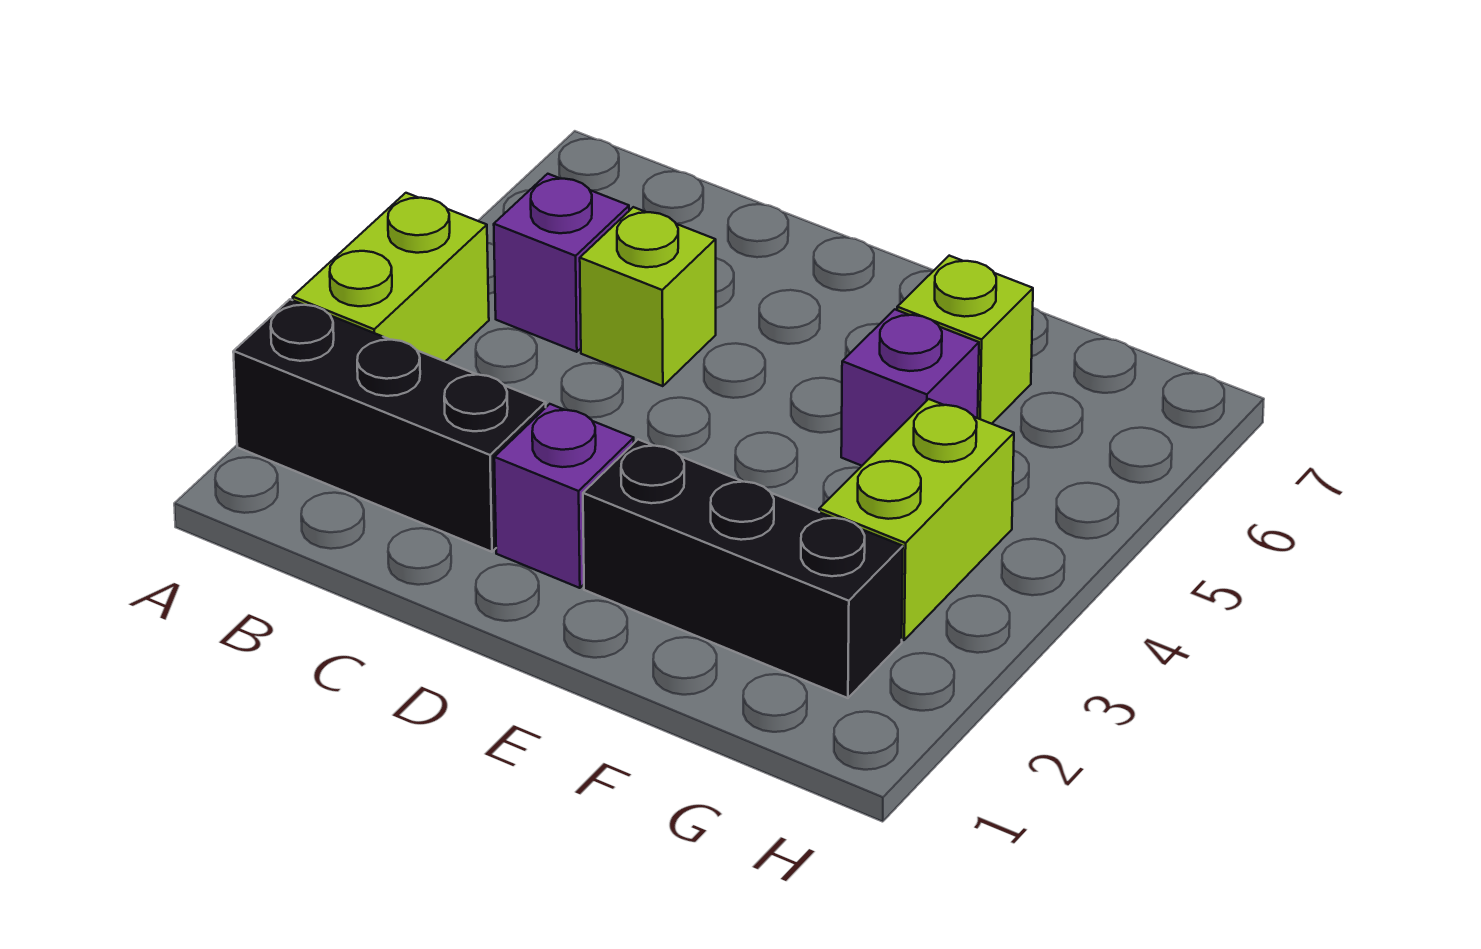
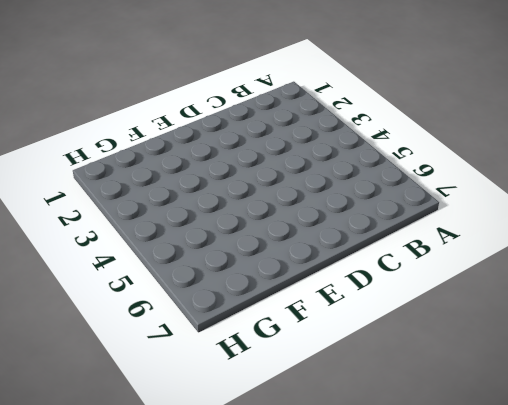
none -> black 1x3 brick [233,299,546,552]
none -> lime 1x2 brick [293,193,489,361]

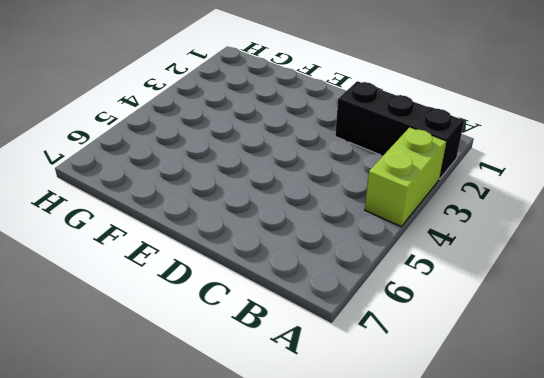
none -> purple 1x1 brick [494,174,629,352]
none -> lime 1x1 brick [580,207,716,386]

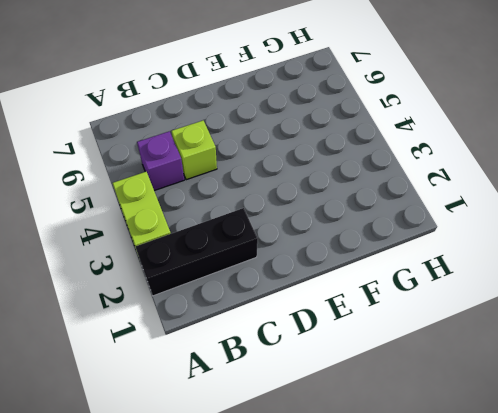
none -> purple 1x1 brick [494,404,634,588]
none -> black 1x3 brick [583,439,903,698]

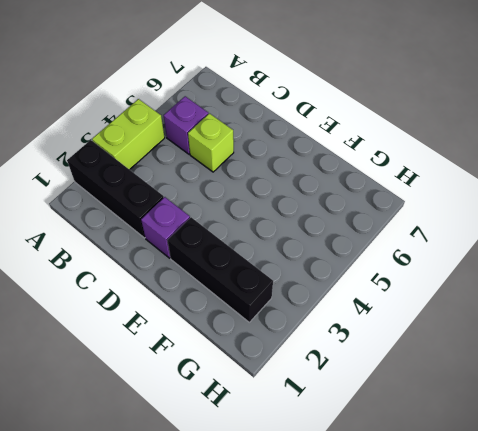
none -> purple 1x1 brick [841,309,979,466]
none -> lime 1x1 brick [897,256,1033,424]

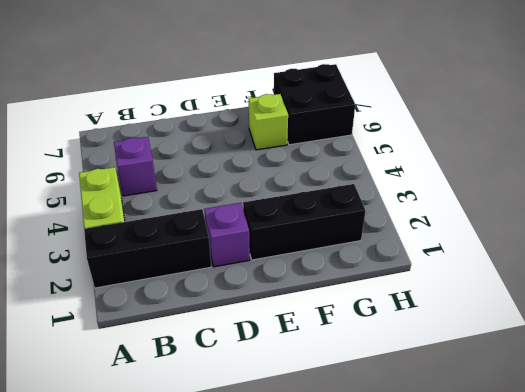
black 2x2 brick [274,64,355,145] -> none
none -> lime 1x1 brick [580,207,716,386]
none -> purple 1x1 brick [841,309,979,466]

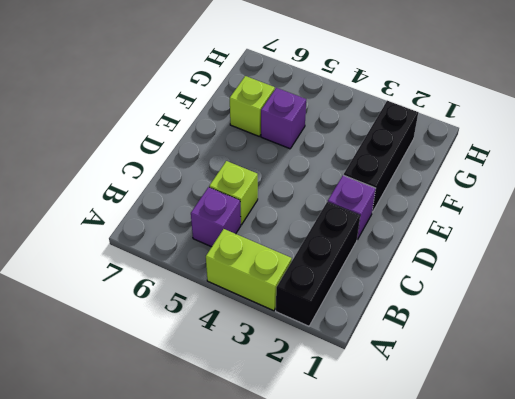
none -> lime 1x2 brick [819,399,1014,640]

